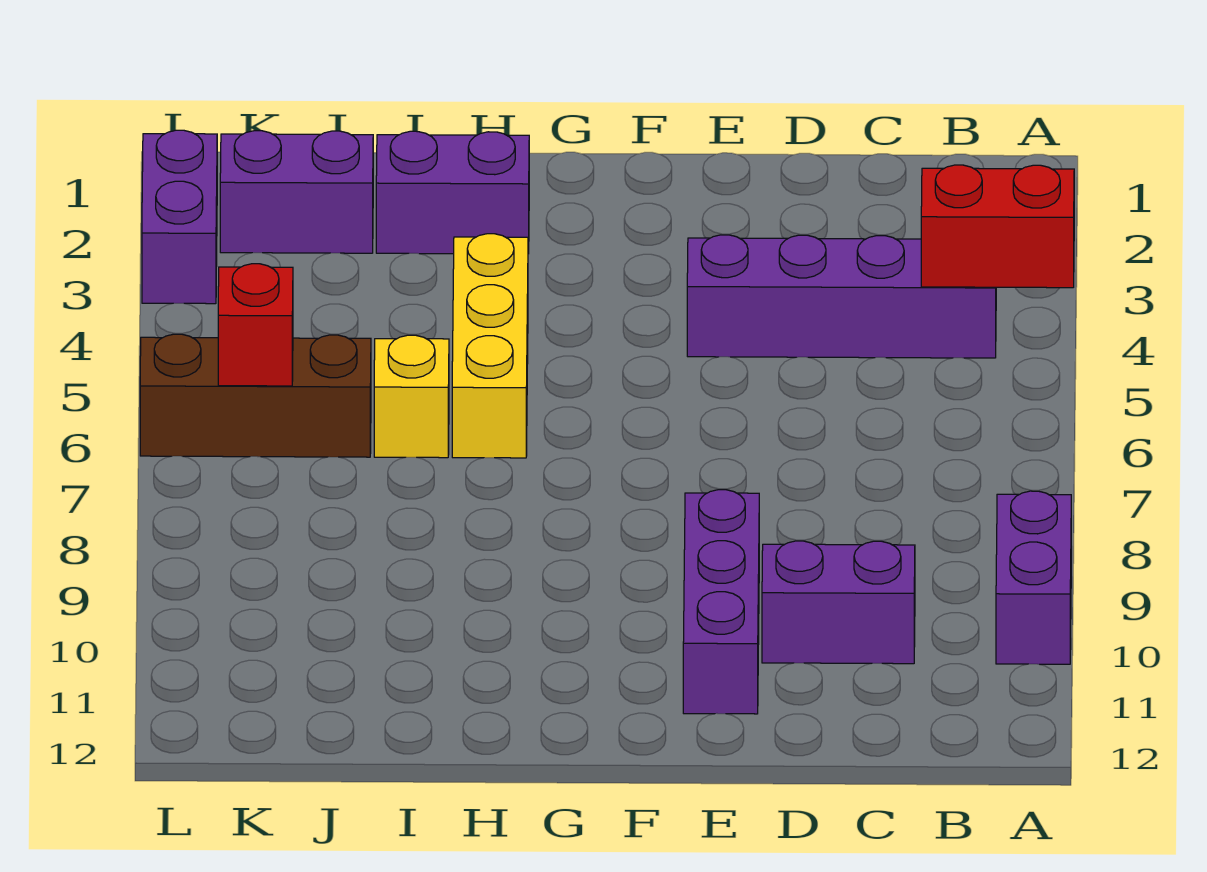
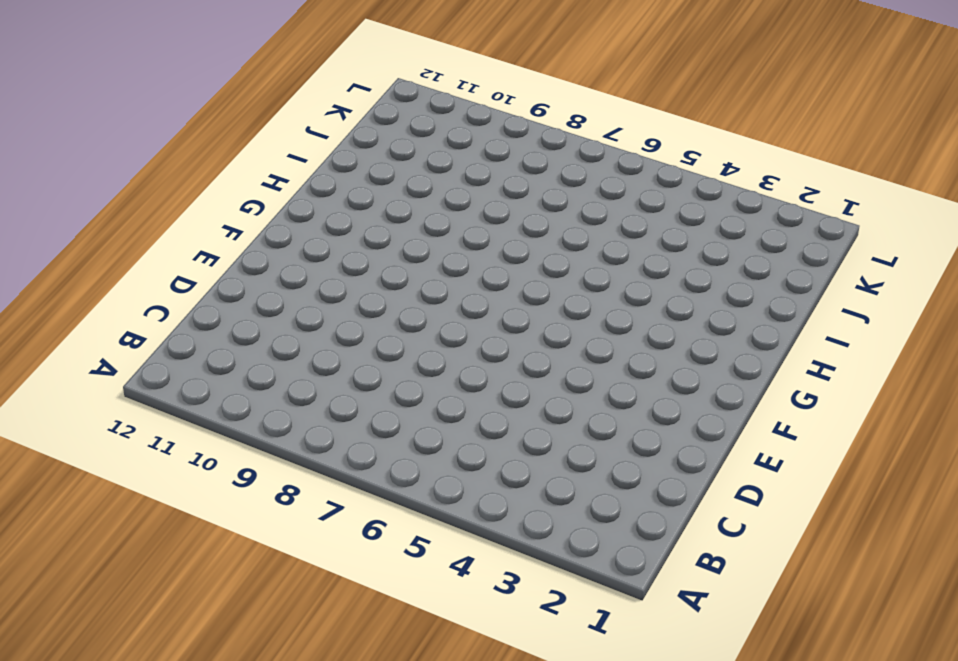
none -> purple 1x2 brick [996,491,1071,664]
none -> purple 1x4 brick [687,235,996,358]
none -> purple 1x2 brick [762,541,915,664]

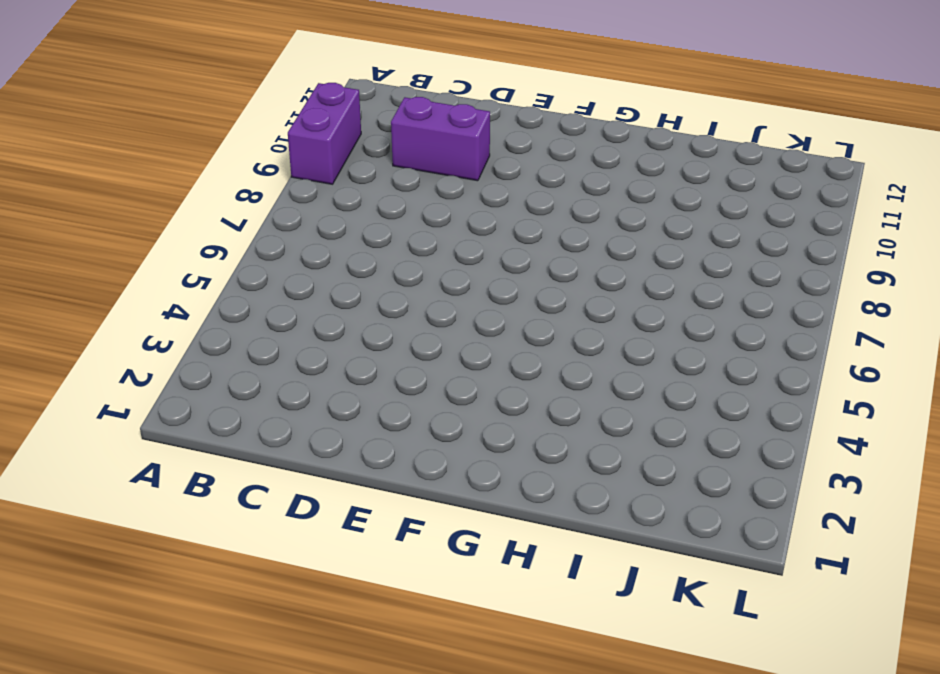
none -> purple 1x4 brick [687,235,996,358]
none -> purple 1x3 brick [683,490,759,714]
none -> purple 1x2 brick [376,131,529,254]

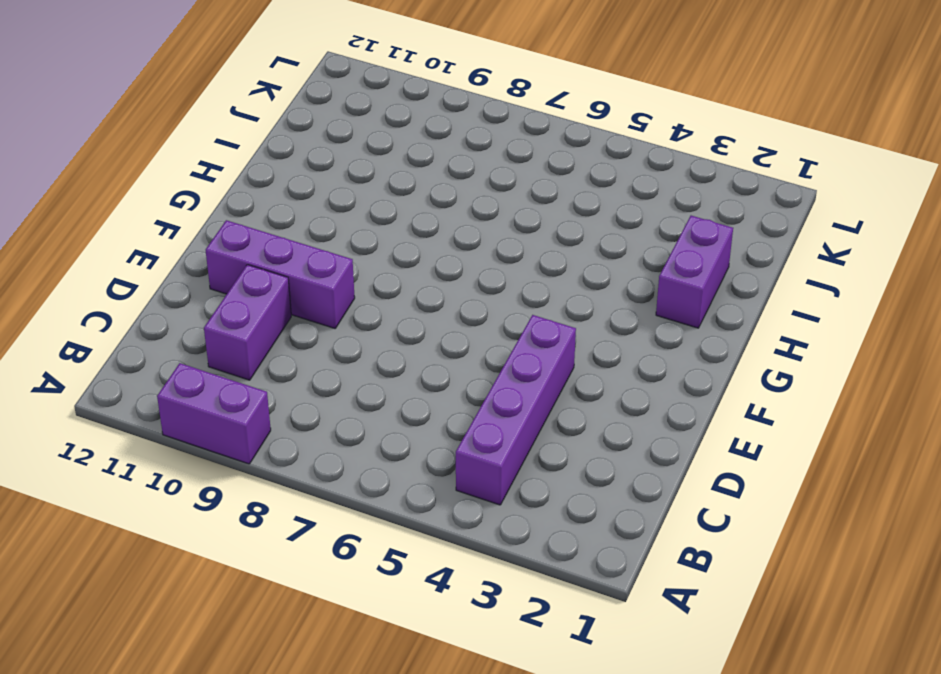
none -> yellow 1x3 brick [452,234,528,458]
none -> yellow 1x1 brick [374,335,449,458]
none -> purple 1x2 brick [220,131,373,253]

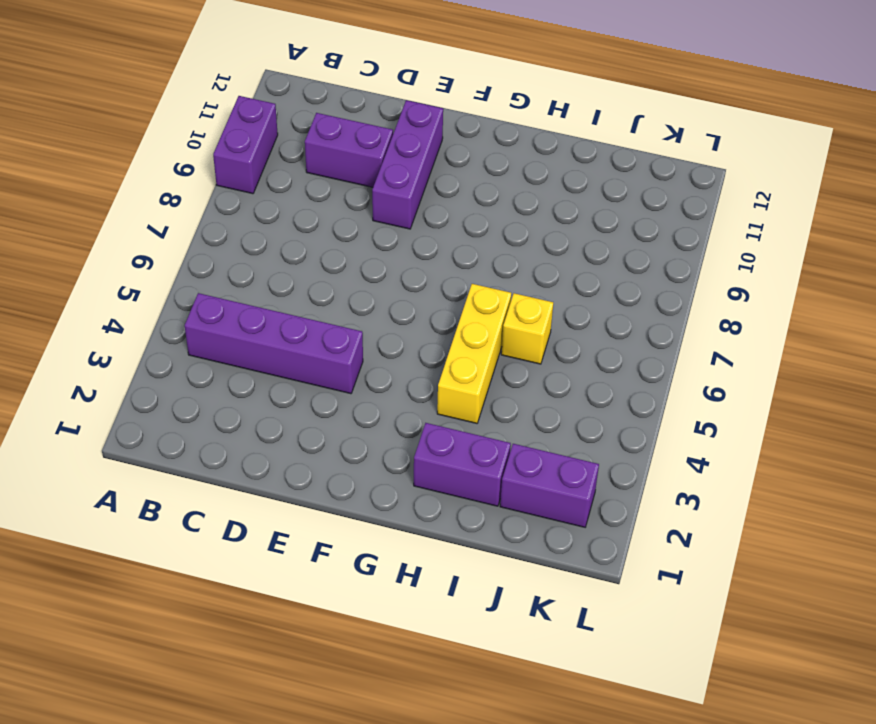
none -> brown 1x3 brick [140,334,371,457]
none -> purple 1x2 brick [142,130,217,304]
none -> red 1x2 brick [921,165,1074,288]

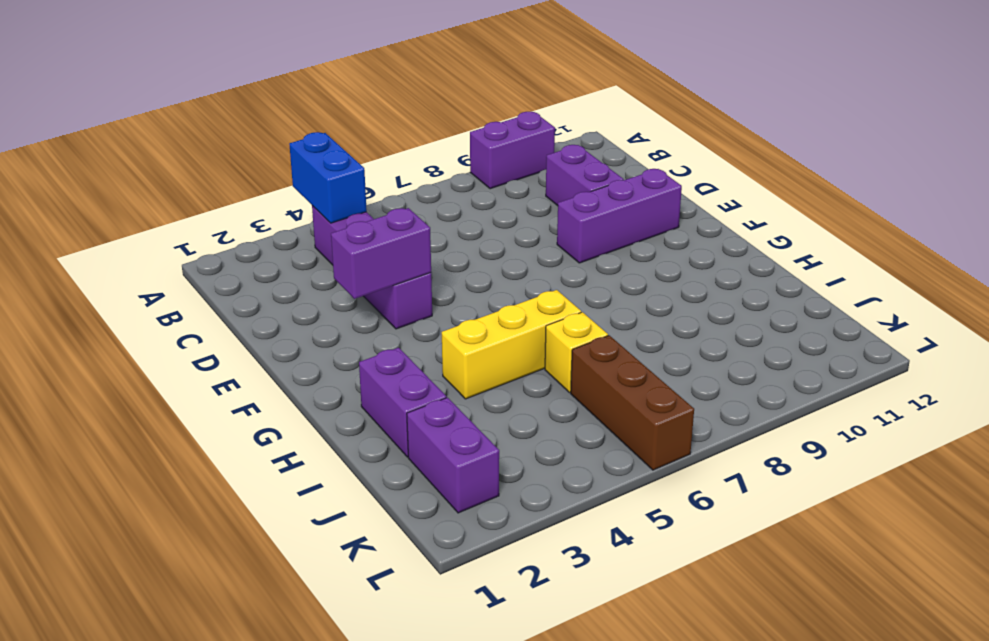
blue 1x2 brick [289,132,367,223] -> red 1x2 brick [921,165,1074,288]
purple 1x2 brick [331,208,431,299] -> purple 1x2 brick moved to [142,130,217,304]
none -> red 1x1 brick [218,264,293,386]

